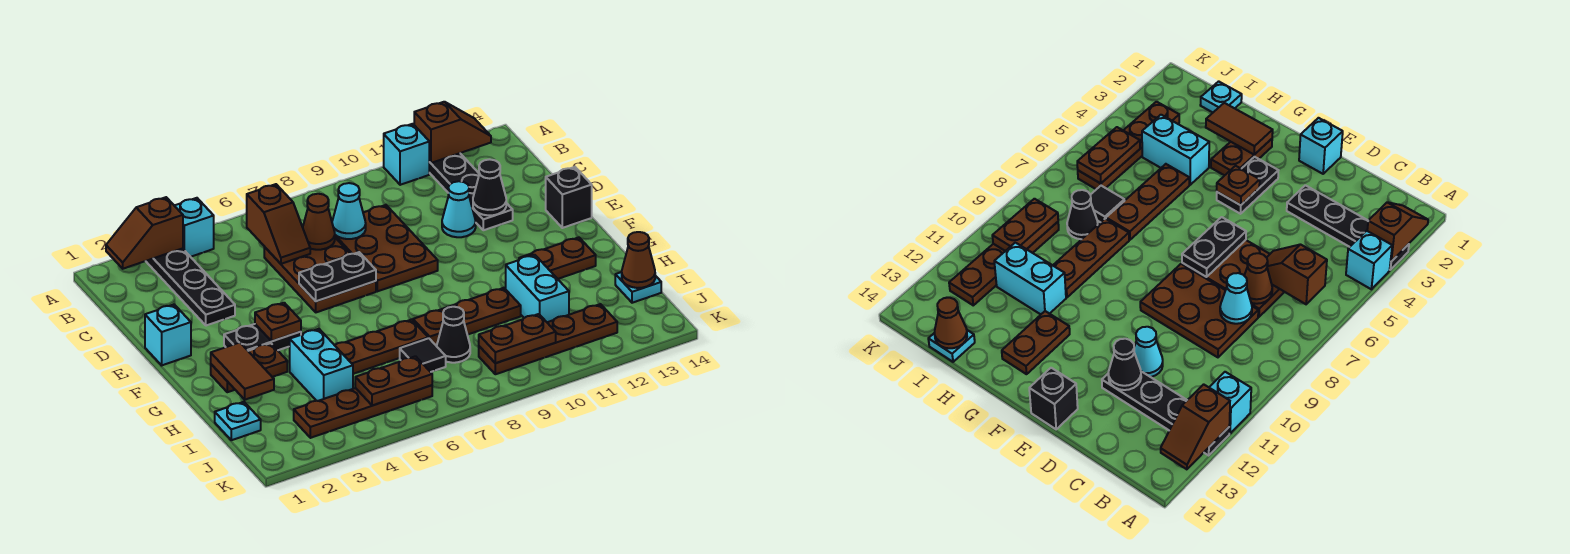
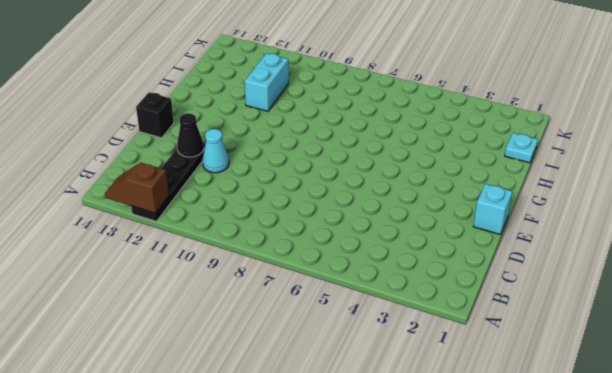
none -> black 1x4 plate [146,248,235,326]
none -> cyan 1x1 brick [174,198,214,257]
none -> cyan 1x1 brick [384,124,429,185]
none -> brown 2x3 plate [264,238,376,312]

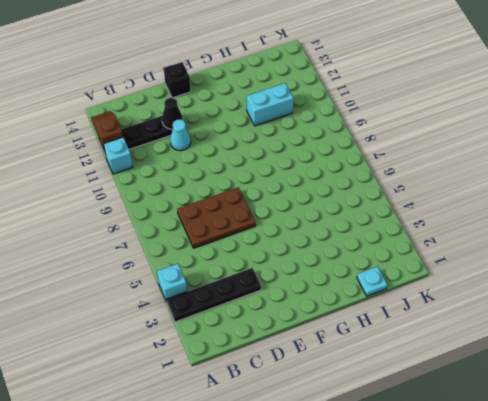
none -> brown 2x3 plate [335,205,438,291]
none -> cyan 1x1 brick [145,304,191,365]
none -> black 1x2 plate [224,324,301,351]
none -> brown 1x2 plate [211,343,287,392]

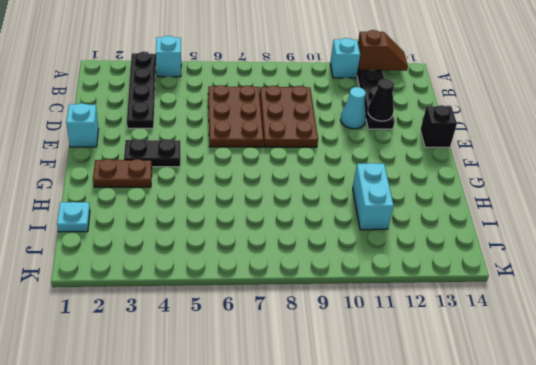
none -> brown 1x2 plate [519,237,596,279]
none -> cyan 1x2 brick [290,329,353,401]
none -> brown 1x3 plate [335,319,428,374]
none -> brown 1x3 plate [413,288,521,345]

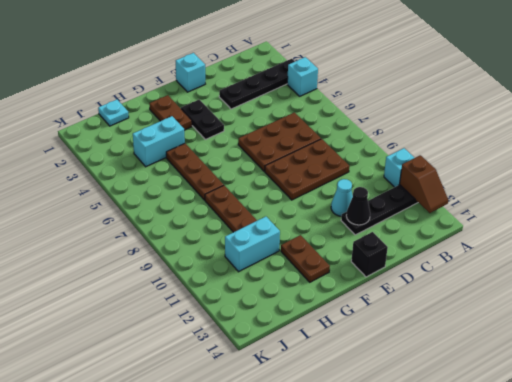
none -> black 1x1 tile [400,338,446,372]
none -> black 1x1 cone [437,307,470,363]
none -> cyan 1x1 plate [615,272,661,303]
none -> brown 1x4 plate [294,385,432,438]

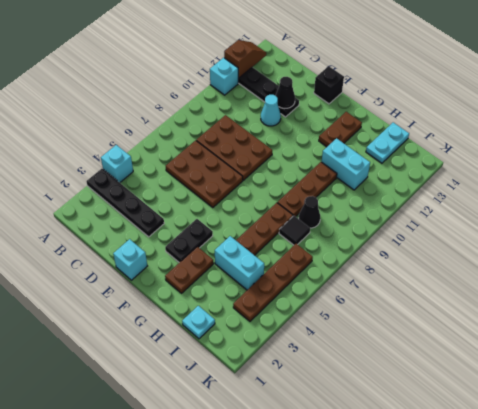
cyan 1x2 plate [366,122,409,163] -> cyan 1x1 plate [615,272,661,303]
none -> brown 1x4 plate [479,304,617,374]
none -> brown 1x2 slope [106,197,183,269]
none -> brown 1x2 slope [247,184,310,264]
none -> brown 1x1 cone [303,194,335,250]

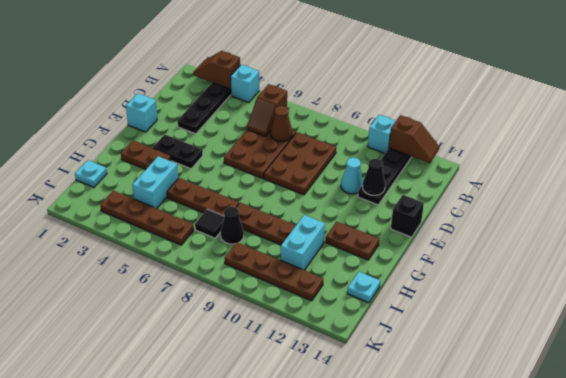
none -> cyan 1x1 cone [332,183,366,239]
none -> black 1x2 plate [299,252,376,301]
none -> brown 1x1 plate [255,303,301,341]
none -> brown 1x2 tile [211,343,274,400]

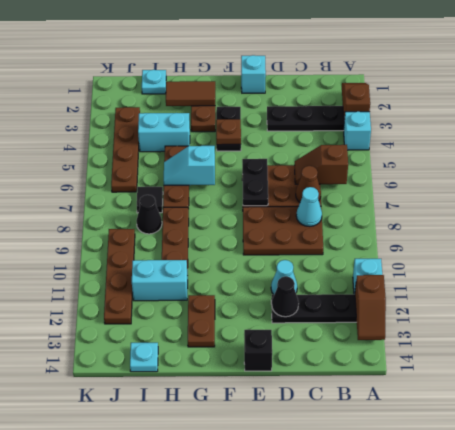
cyan 1x2 slope [164,146,215,185] -> none
none -> brown 1x1 cone [622,232,655,288]
none -> brown 1x2 plate [355,356,432,406]
none -> brown 1x2 plate [479,314,556,363]

